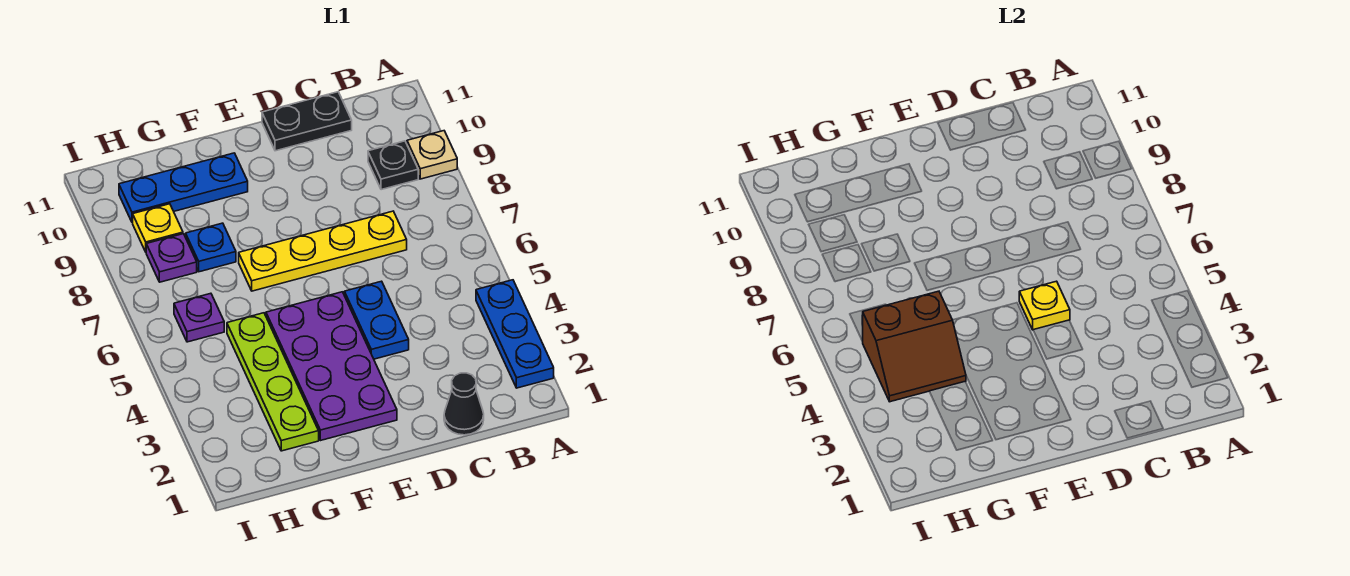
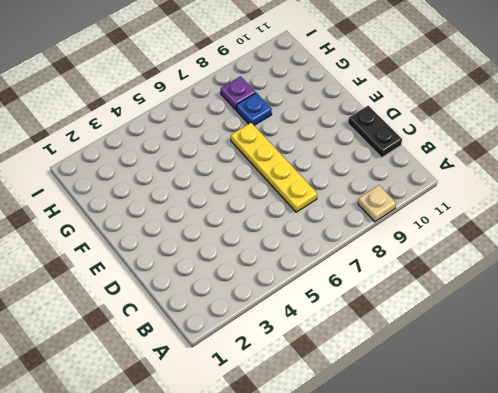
none -> blue 1x3 plate [476,280,554,388]
none -> black 1x1 plate [368,141,418,190]
none -> black 1x1 cone [444,373,484,435]

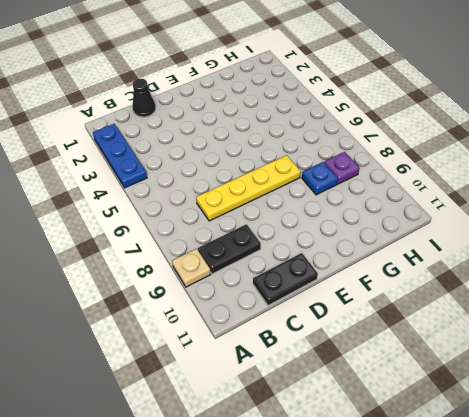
black 1x2 plate [198,224,261,274] -> black 1x1 plate [368,141,418,190]
none -> blue 1x2 plate [344,281,409,359]
none -> purple 2x4 plate [266,292,397,440]
none -> blue 1x3 plate [119,153,248,223]

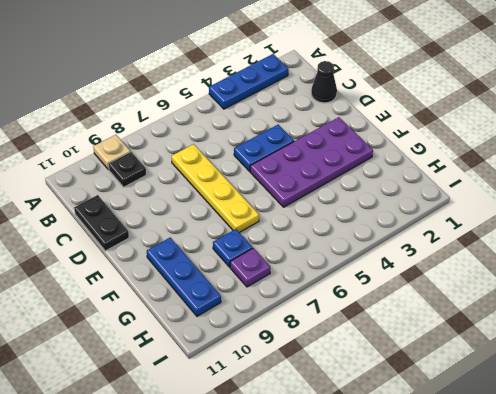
none -> lime 1x4 plate [227,313,319,451]
none -> purple 1x1 plate [174,293,224,342]
none -> yellow 1x1 plate [133,204,183,252]

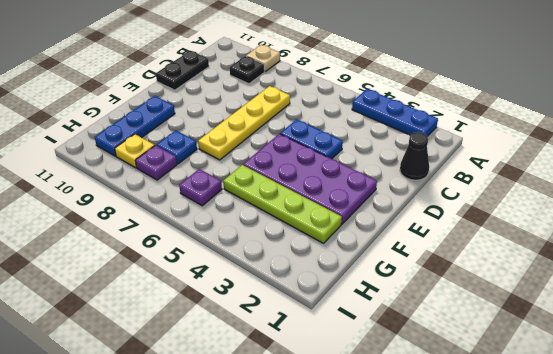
none -> yellow 1x1 plate [1019,281,1070,330]
none -> brown 2x2 slope [863,291,966,402]

